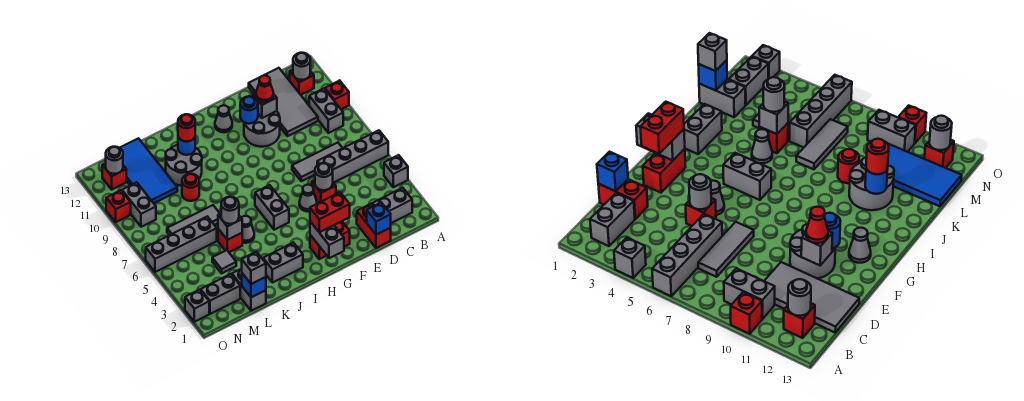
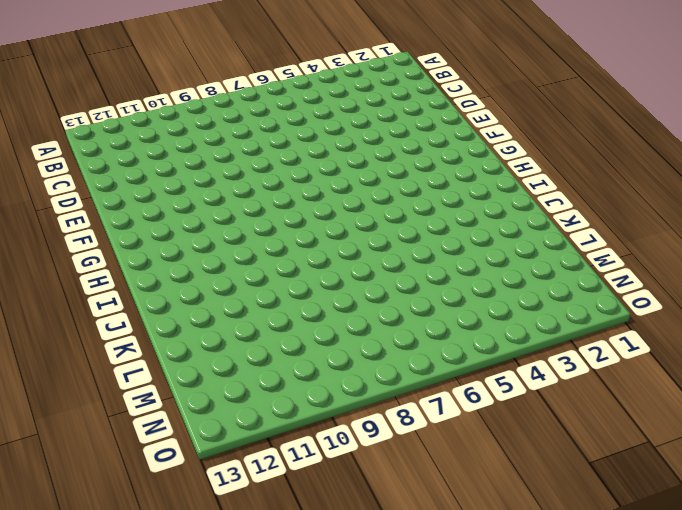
none -> grey 1x1 brick [384,155,408,187]
none -> grey 1x4 brick [317,130,388,183]
none -> red 1x1 brick [325,80,349,109]
none -> grey 1x2 brick [372,188,412,223]

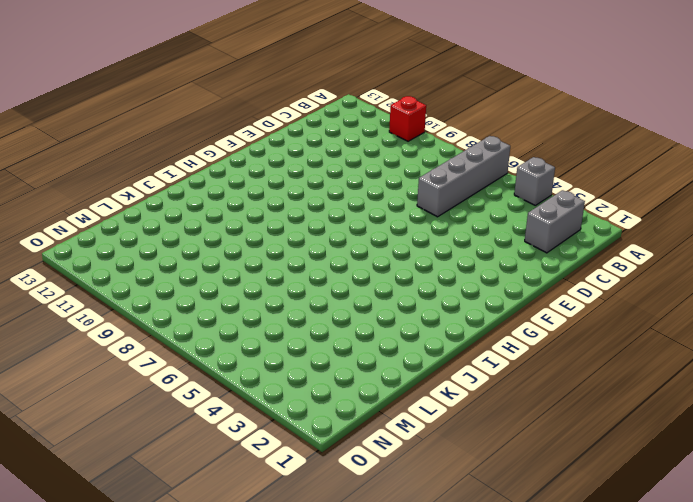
none -> grey 1x2 brick [309,89,343,133]
none -> red 1x1 brick [290,69,314,95]
none -> grey 1x3 tile [292,143,342,181]
none -> grey 2x4 tile [249,68,318,136]

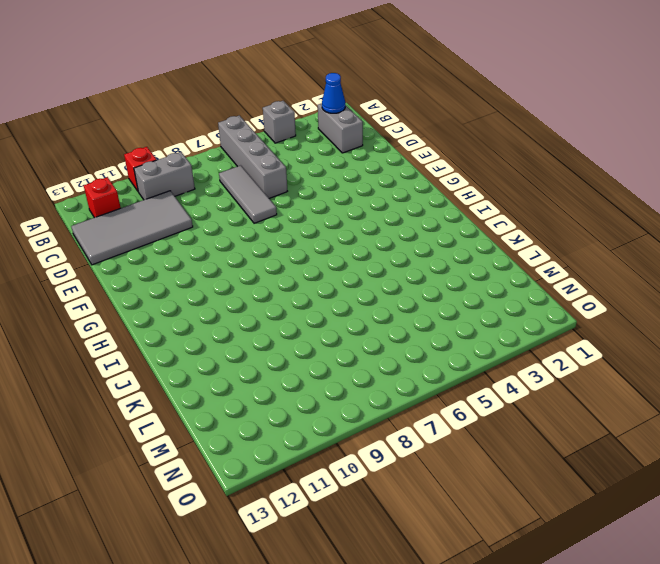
blue 1x1 cone [322,73,345,113] -> none
none -> red 1x2 brick [357,204,391,248]
none -> red 1x1 brick [312,180,336,203]
none -> grey 2x2 round brick [244,111,280,147]
none -> red 1x2 brick [310,221,350,259]

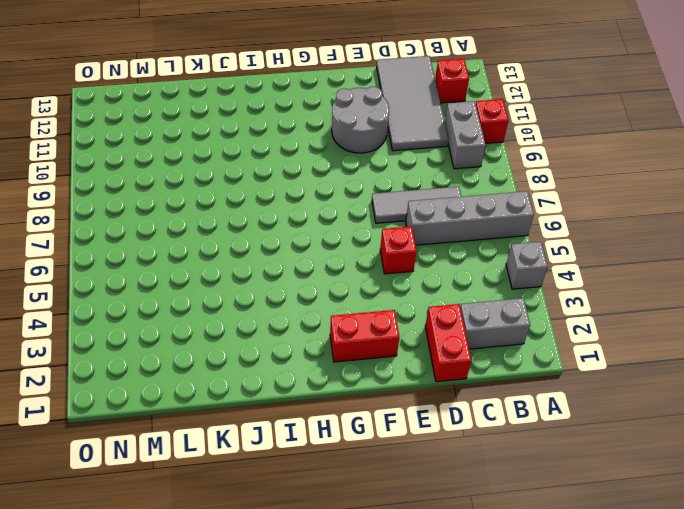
none -> grey 1x1 cone [299,185,317,212]
none -> grey 1x1 cone [215,105,232,132]
none -> grey 1x2 brick [255,185,289,230]
none -> grey 1x2 brick [263,243,303,283]

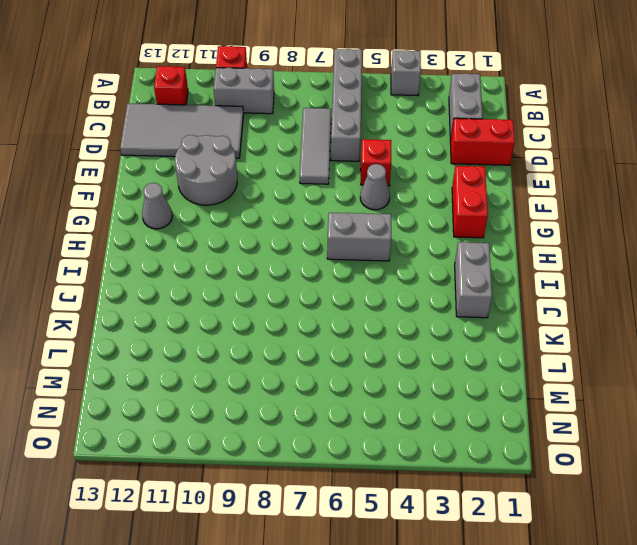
none -> grey 1x1 cone [242,216,254,243]
none -> grey 2x2 round brick [166,145,202,186]
none -> red 1x1 brick [218,229,242,252]
none -> grey 1x3 tile [167,205,220,235]

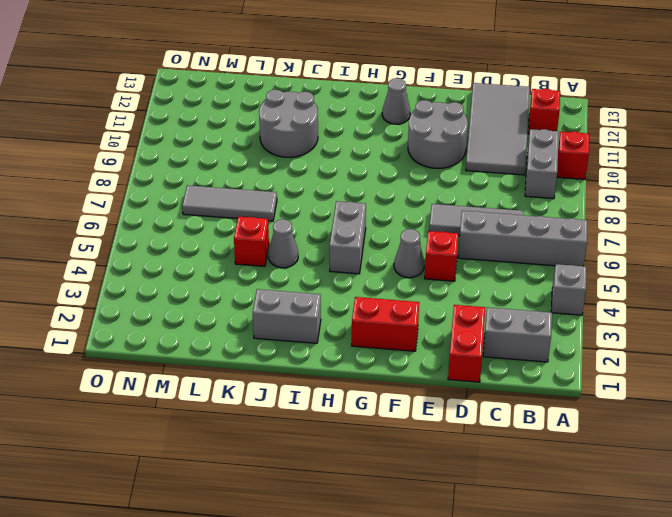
none -> red 1x1 round brick [182,174,199,201]
none -> grey 1x2 brick [232,269,266,311]
none -> grey 1x1 tile [212,250,236,273]
none -> grey 1x4 brick [146,216,217,272]

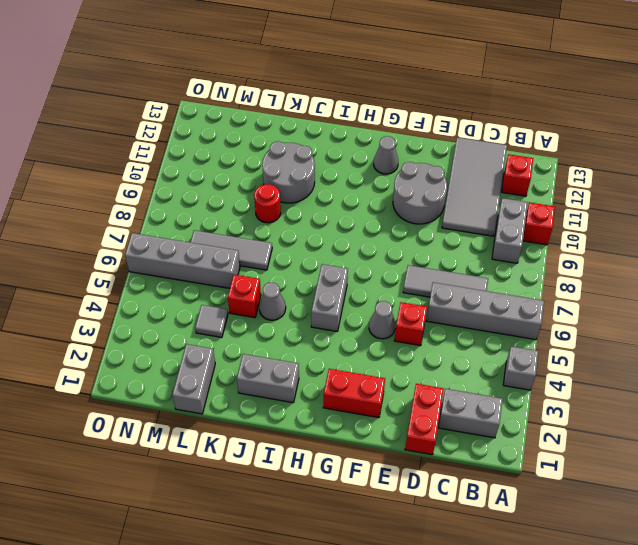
none -> blue 2x4 tile [120,138,177,203]
none -> grey 1x2 brick [201,274,240,314]
none -> grey 1x2 brick [122,182,156,227]
none -> red 1x1 brick [102,163,126,189]

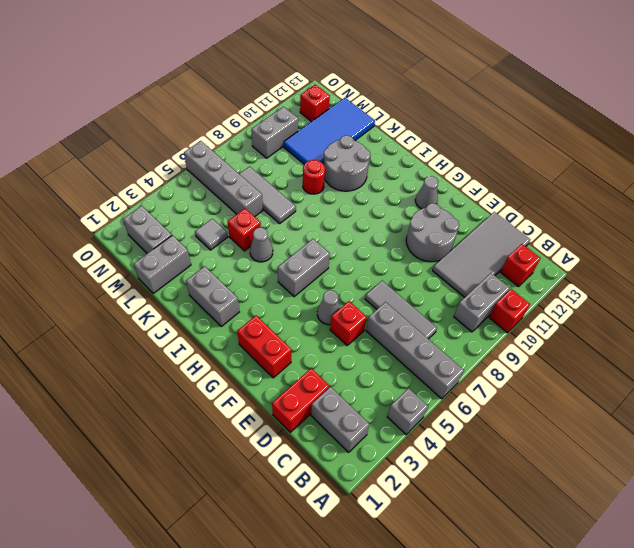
none -> grey 1x1 brick [185,290,209,322]
none -> red 1x1 brick [106,190,131,222]
none -> grey 1x1 round brick [293,53,310,80]
none -> blue 1x1 brick [367,202,391,235]

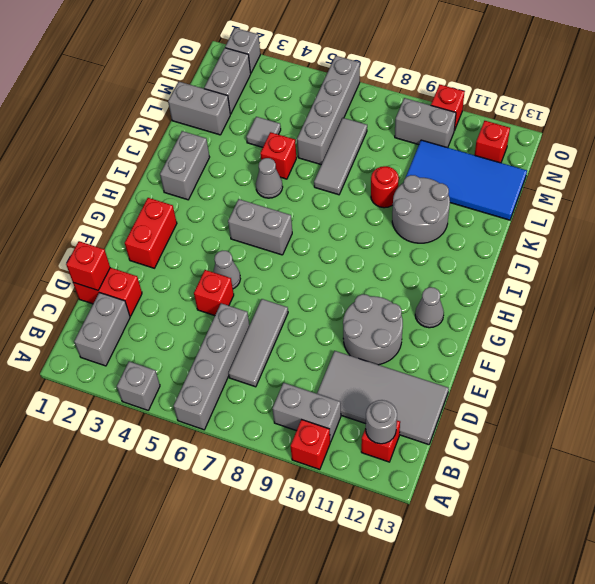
red 1x1 brick [66,241,110,290] -> blue 1x1 brick [367,202,391,235]
none -> grey 1x1 round brick [315,163,333,190]
none -> grey 1x1 brick [253,92,277,118]
none -> blue 1x1 round brick [240,96,258,124]
none -> grey 1x2 brick [310,222,344,258]

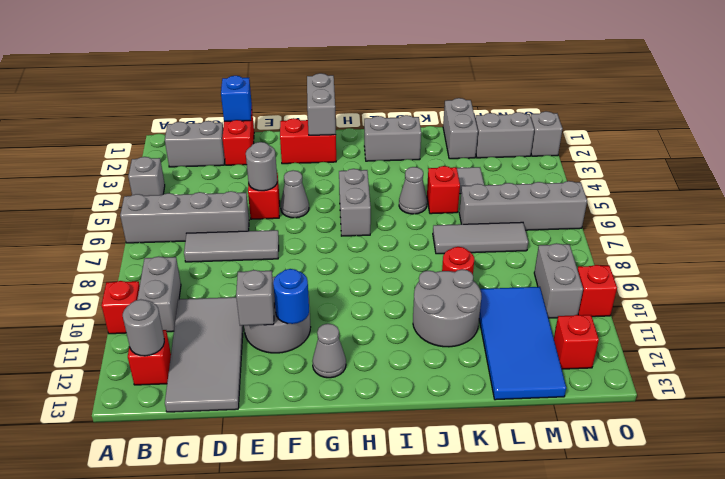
none -> blue 1x1 round brick [178,137,195,155]
none -> grey 1x1 brick [218,214,242,240]
none -> blue 1x1 brick [242,273,266,297]
none -> grey 1x1 round brick [106,147,123,174]

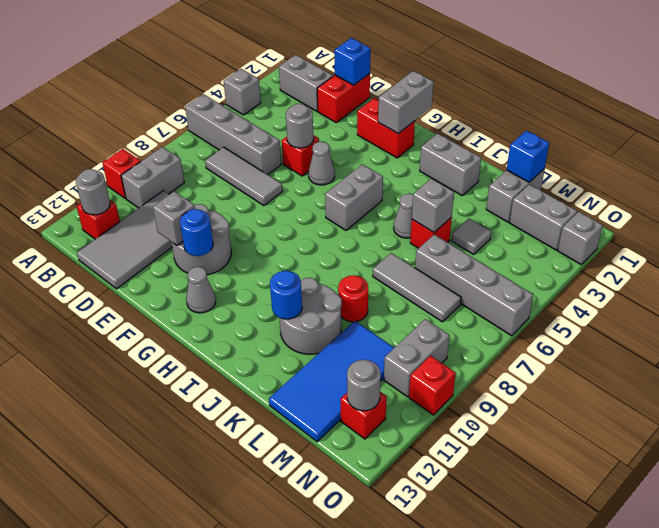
none -> red 1x1 cone [256,75,273,102]
none -> red 1x2 brick [310,192,350,232]
none -> red 1x1 round brick [178,114,195,142]
none -> grey 1x1 round brick [221,197,239,224]

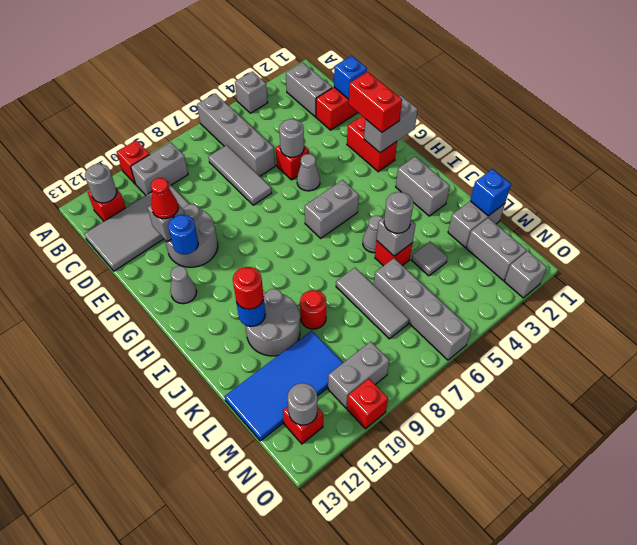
none -> grey 1x1 brick [242,252,266,284]

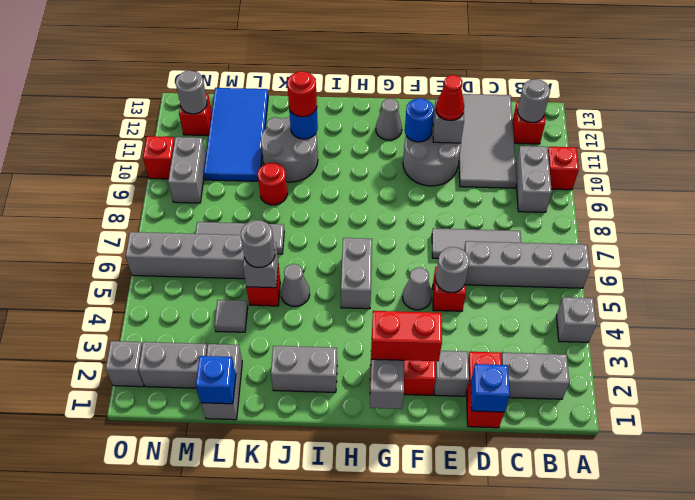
grey 1x1 brick [434,351,469,396] -> grey 1x1 brick moved to [242,252,266,284]

